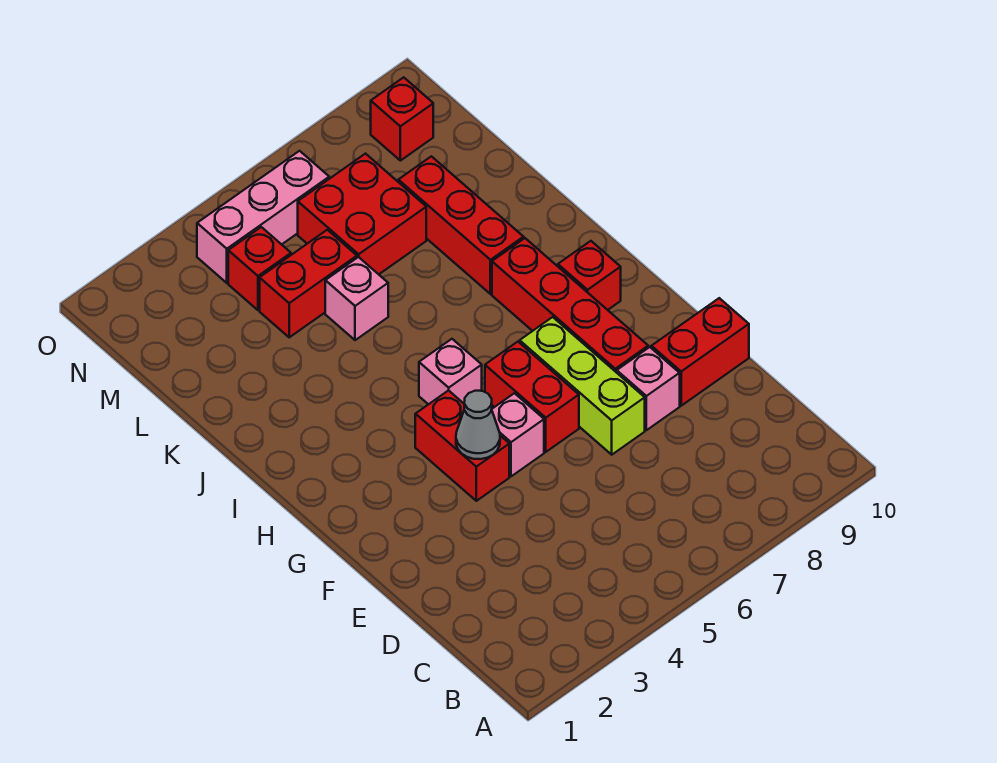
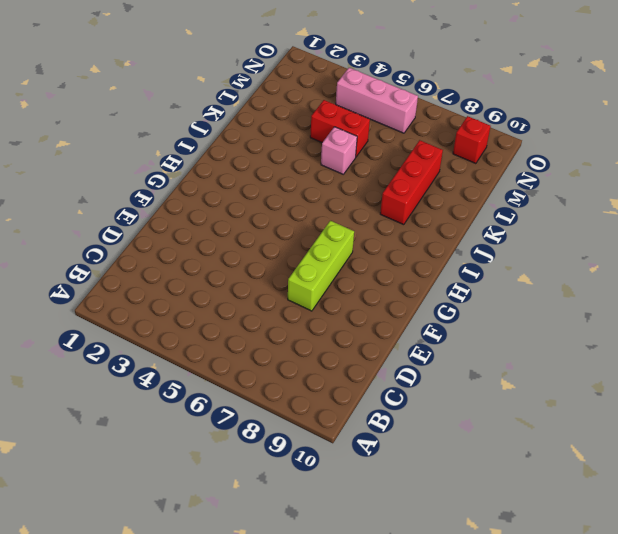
none -> pink 1x1 brick [617,347,680,430]
none -> red 1x2 brick [651,298,749,406]
none -> red 1x2 brick [415,390,509,501]

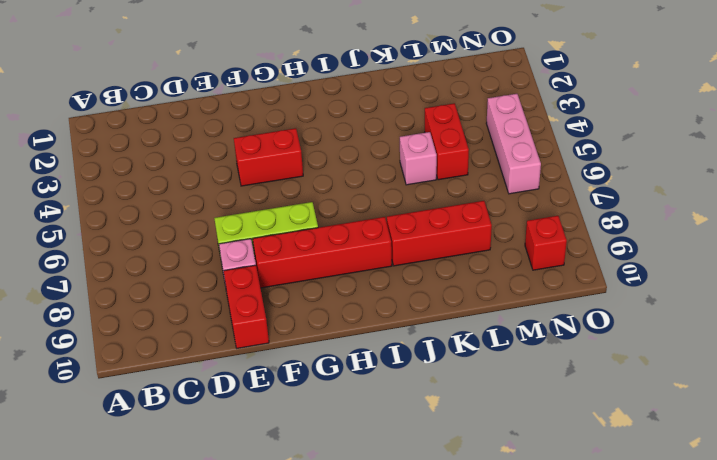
none -> pink 1x1 brick [492,393,544,476]
none -> red 1x2 brick [485,342,579,452]
none -> pink 1x1 brick [419,339,482,404]

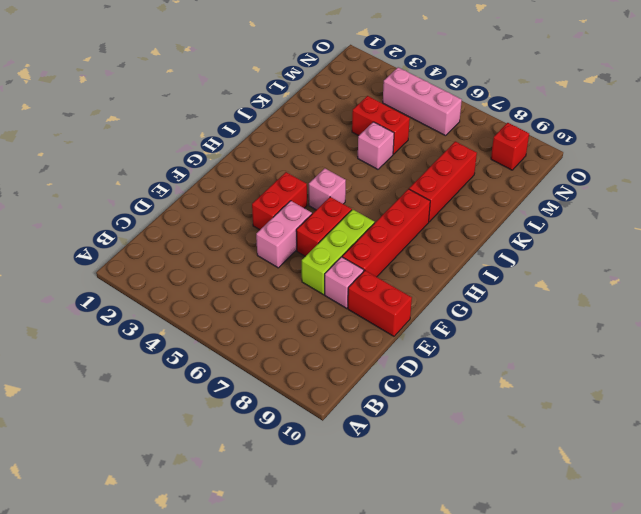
pink 1x2 brick [256,201,312,268] -> pink 1x1 brick [492,393,544,476]
none -> red 1x1 brick [558,241,621,310]
none -> red 2x2 brick [298,154,426,274]
none -> red 1x1 brick [228,227,291,310]

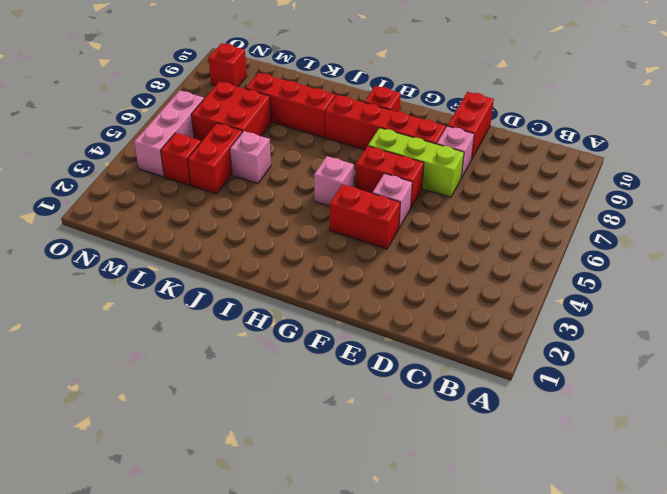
none -> grey 1x1 cone [456,391,500,459]

